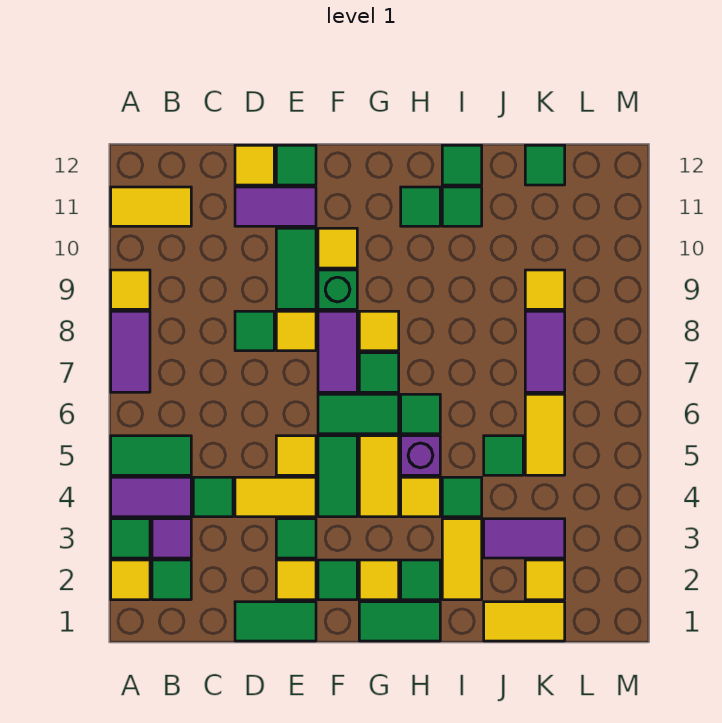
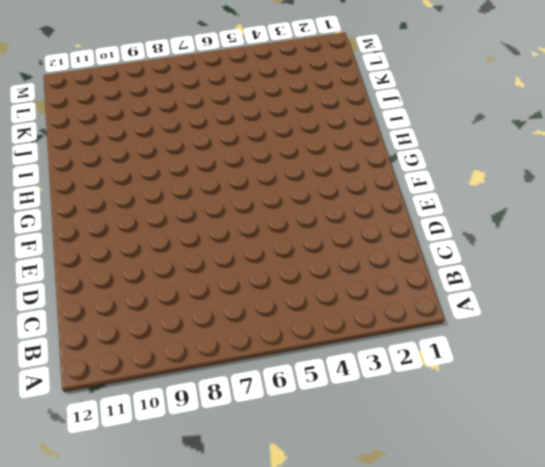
none -> yellow 1x1 tile [111,560,150,600]
none -> green 1x1 tile [111,519,150,558]
none -> purple 1x2 tile [111,477,191,517]
none -> green 1x2 tile [111,436,191,475]

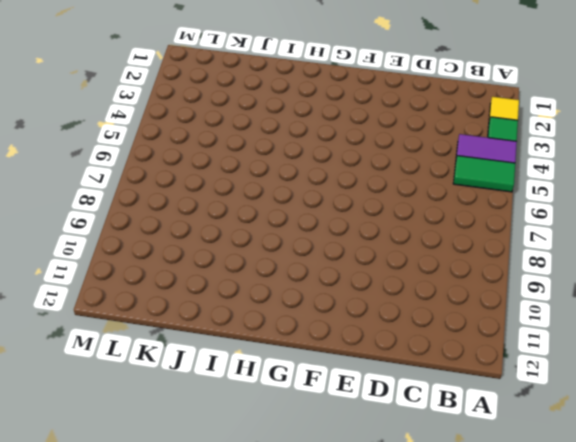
none -> purple 1x2 tile [111,311,150,392]
none -> yellow 1x1 tile [111,270,150,309]
none -> yellow 1x2 tile [111,187,191,226]
none -> green 1x1 tile [152,560,191,600]

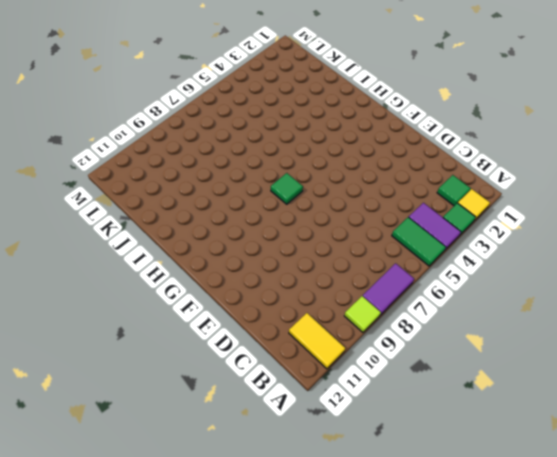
lime 1x1 tile [344,296,381,332] -> yellow 1x1 tile [111,270,150,309]
none -> purple 1x1 tile [152,519,191,558]
none -> green 1x1 tile [193,477,233,517]
none -> green 1x2 tile [235,602,316,641]
none -> yellow 1x2 tile [235,477,316,517]

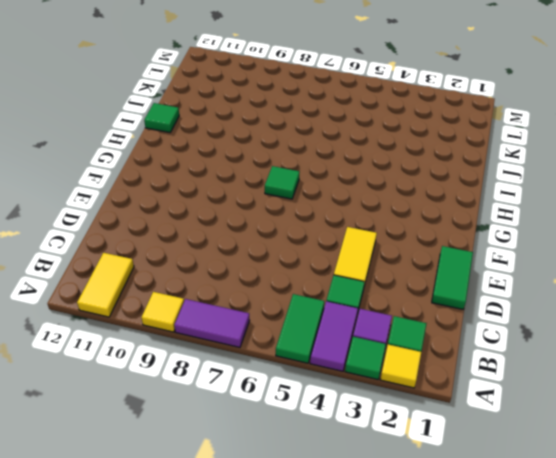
none -> green 1x1 tile [235,311,274,351]
none -> purple 1x2 tile [235,187,316,226]
none -> yellow 1x1 tile [235,145,274,185]
none -> yellow 1x1 tile [276,560,316,600]

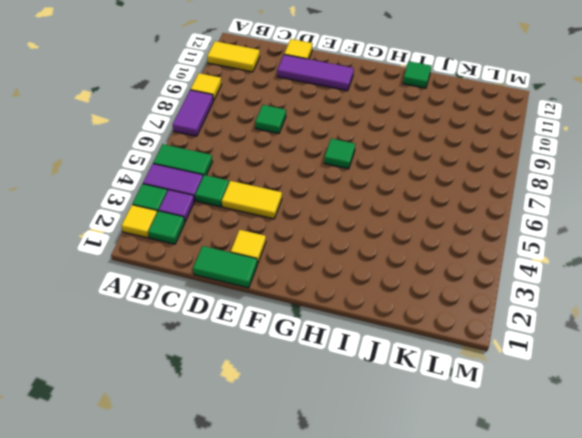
purple 1x3 tile [277,55,354,91] -> purple 1x2 tile [235,187,316,226]
none -> green 1x1 tile [276,519,316,558]
none -> yellow 1x1 tile [276,436,316,475]
none -> yellow 1x1 tile [276,311,316,351]
none -> green 1x2 tile [276,228,316,309]

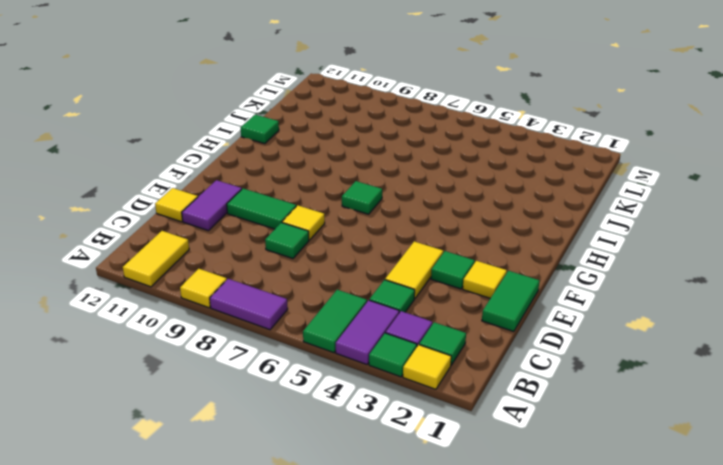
none -> yellow 1x1 tile [276,436,316,475]
none -> green 1x1 tile [276,145,316,185]
none -> green 1x1 tile [318,560,357,600]
none -> green 1x2 tile [318,436,357,517]

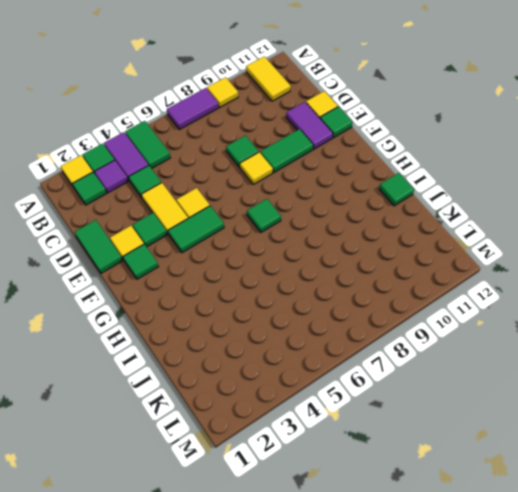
none -> green 1x2 tile [318,394,399,434]
none -> purple 1x2 tile [318,311,357,392]
none -> green 1x1 brick [318,270,357,309]
none -> yellow 1x1 tile [318,228,357,268]

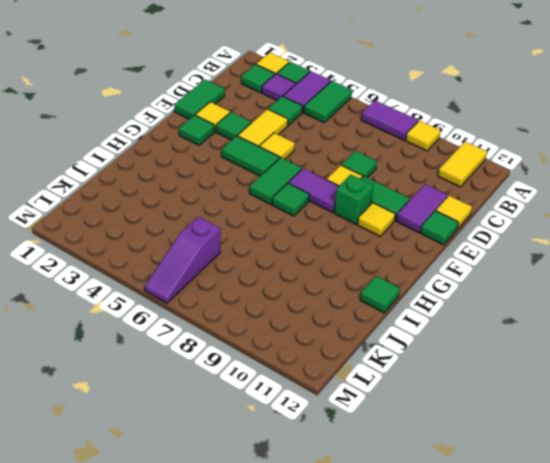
purple 1x3 slope [144,217,221,303] -> yellow 1x2 tile [525,394,565,475]
none -> green 1x2 tile [359,602,440,641]
none -> yellow 1x1 tile [359,560,399,600]
none -> yellow 1x2 tile [359,436,399,517]
none -> yellow 1x1 tile [359,311,399,351]

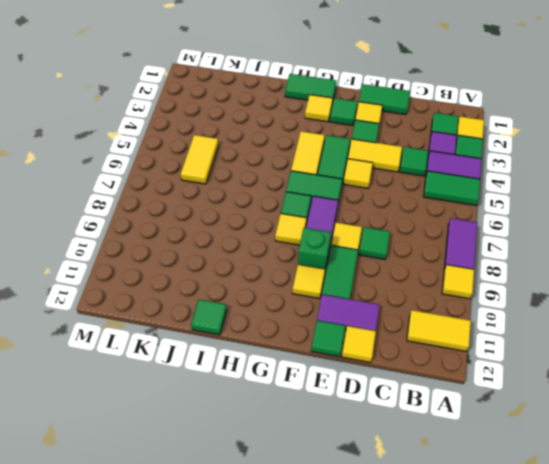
none -> green 1x1 tile [401,560,440,600]
none -> yellow 1x1 tile [401,477,440,517]
none -> purple 1x1 brick [401,436,440,475]
none -> green 1x1 tile [401,394,440,434]

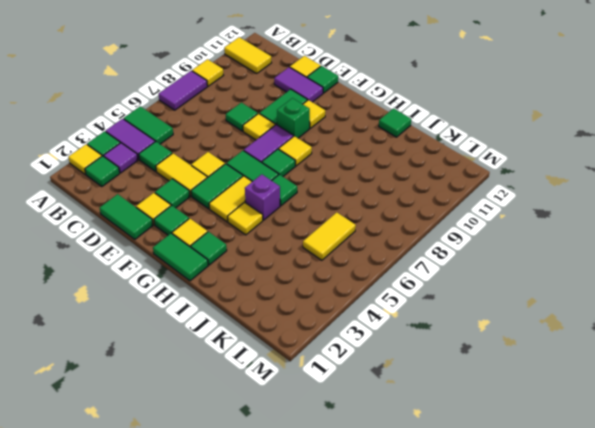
none -> green 1x1 tile [401,187,440,226]
none -> yellow 1x2 tile [442,519,482,600]
none -> green 1x1 tile [442,477,482,517]
none -> green 1x1 tile [442,187,482,226]

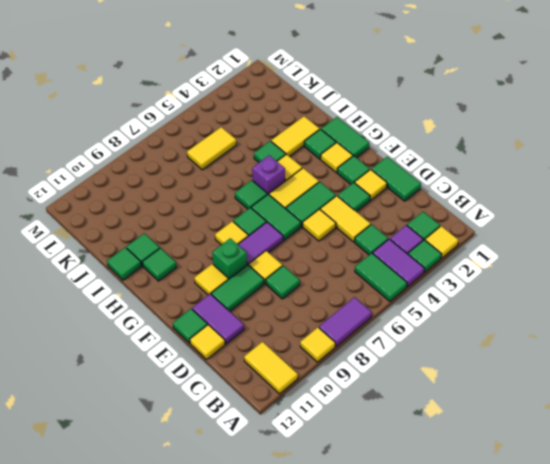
none -> yellow 1x2 tile [484,602,565,641]
none -> purple 1x2 tile [484,519,565,558]
none -> green 1x1 tile [484,436,523,475]
none -> yellow 1x1 tile [525,560,565,600]

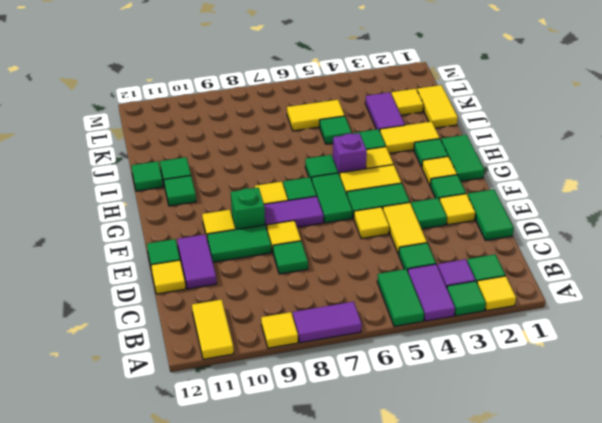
none -> purple 1x2 tile [525,311,565,392]
none -> yellow 1x1 tile [525,270,565,309]
none -> green 1x1 tile [525,145,565,185]

